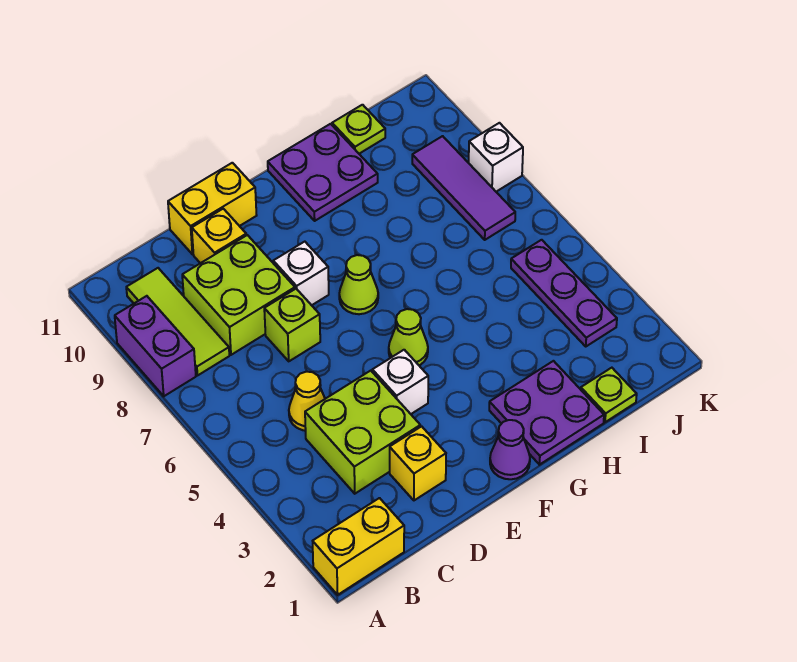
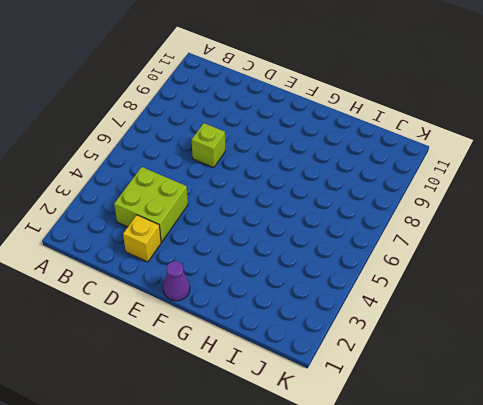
none -> yellow 1x2 brick [313,498,404,595]
none -> purple 1x2 brick [115,296,196,396]
none -> lime 1x3 tile [126,268,229,375]

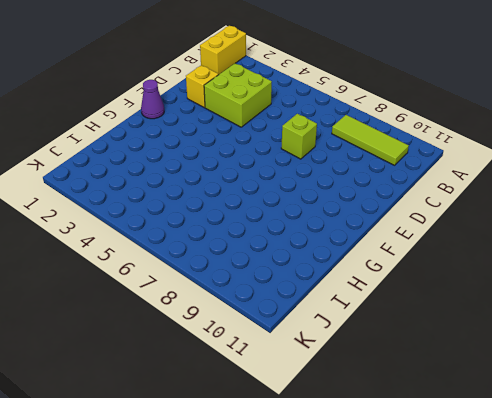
none -> purple 1x2 brick [115,296,196,396]
none -> yellow 1x1 cone [289,372,325,431]
none -> lime 2x2 brick [182,235,295,355]

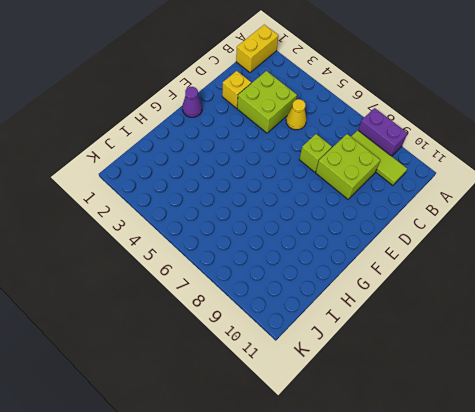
none -> yellow 1x1 brick [192,209,246,263]
none -> yellow 1x2 brick [168,163,257,254]
none -> white 1x1 brick [372,350,428,414]

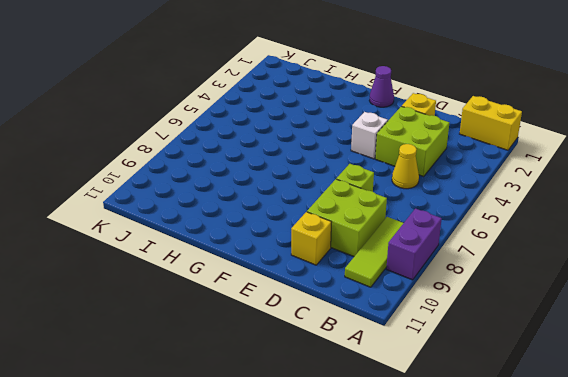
none -> yellow 1x2 brick [168,163,257,254]
none -> white 1x1 brick [273,242,329,305]
none -> lime 1x1 cone [389,309,428,365]

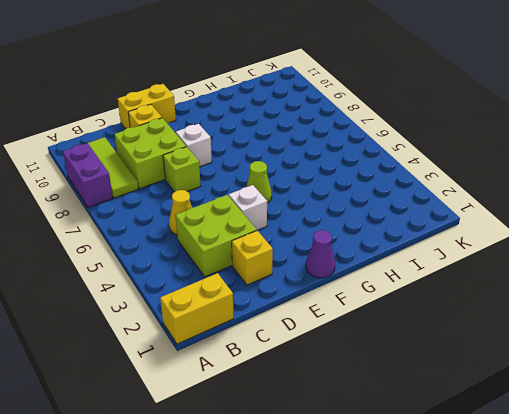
none -> lime 1x1 cone [339,255,378,314]
none -> purple 2x2 plate [489,361,604,465]
none -> purple 2x2 plate [268,124,378,221]

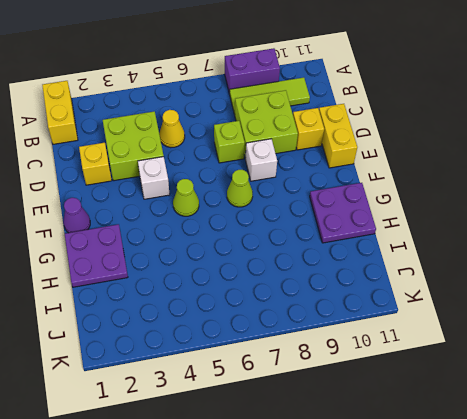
none -> lime 1x1 plate [581,368,637,422]
none -> lime 1x1 plate [332,105,385,154]
none -> purple 1x3 plate [511,240,617,346]

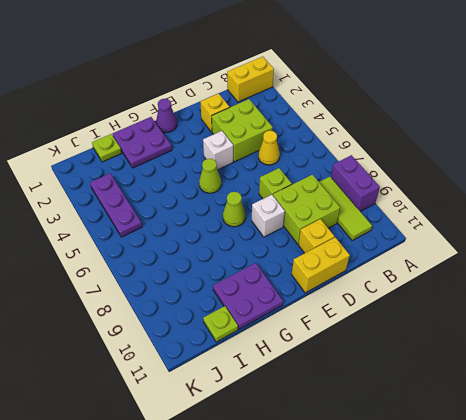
none -> purple 1x3 tile [412,136,515,240]
none -> white 1x1 brick [469,123,523,192]

